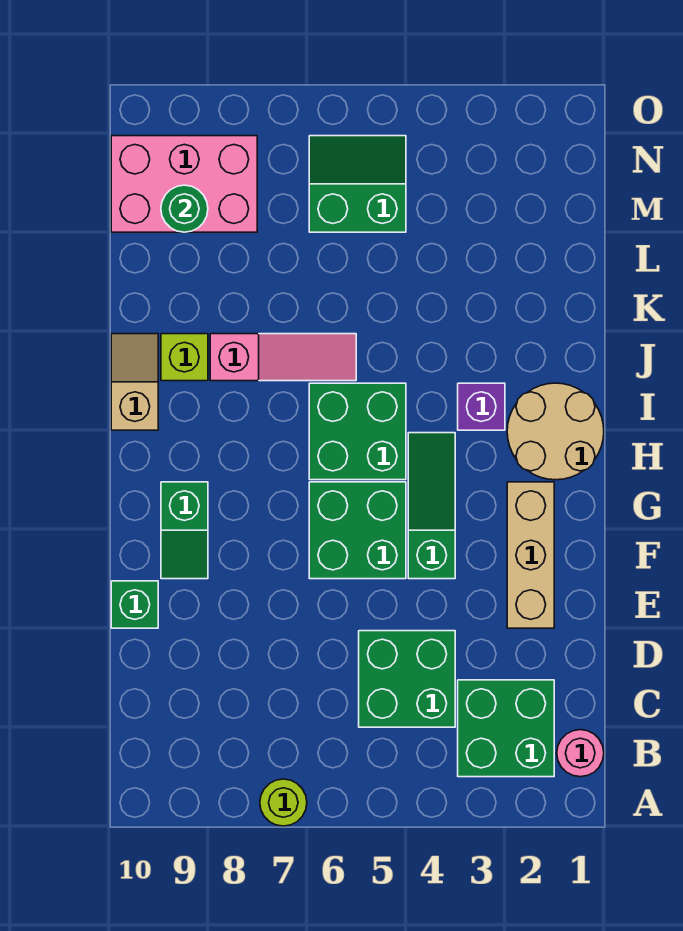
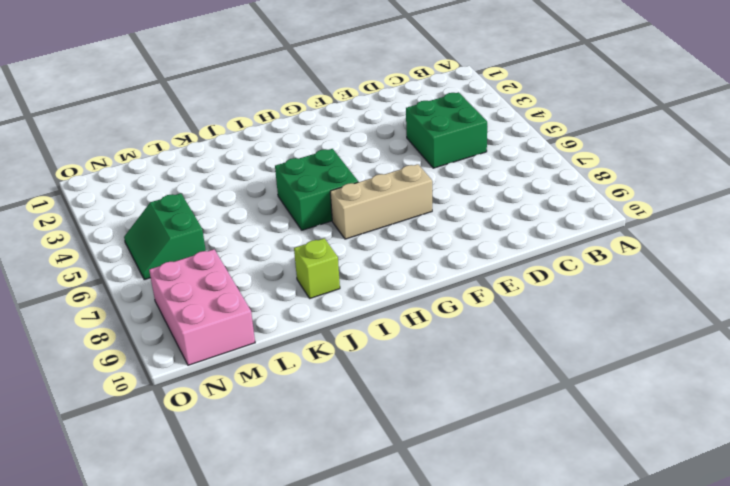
tan 1x3 brick [330,164,432,239] -> tan 1x3 brick moved to [507,482,554,628]
none -> lime 1x1 round brick [260,779,307,826]
none -> pink 1x1 round brick [557,730,604,777]
none -> green 2x2 brick [458,680,554,777]

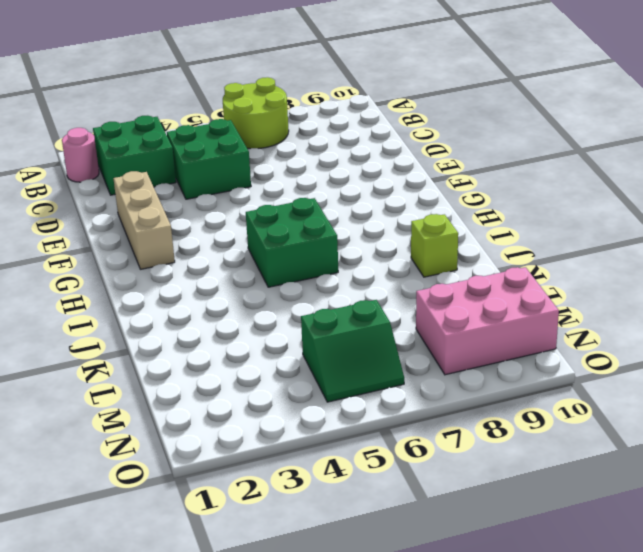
lime 2x2 round brick [223,77,289,149] -> lime 1x1 round brick [260,779,307,826]
none -> green 1x1 brick [111,581,158,628]
none -> green 1x3 slope [408,433,455,579]
none -> green 2x2 brick [309,482,406,579]

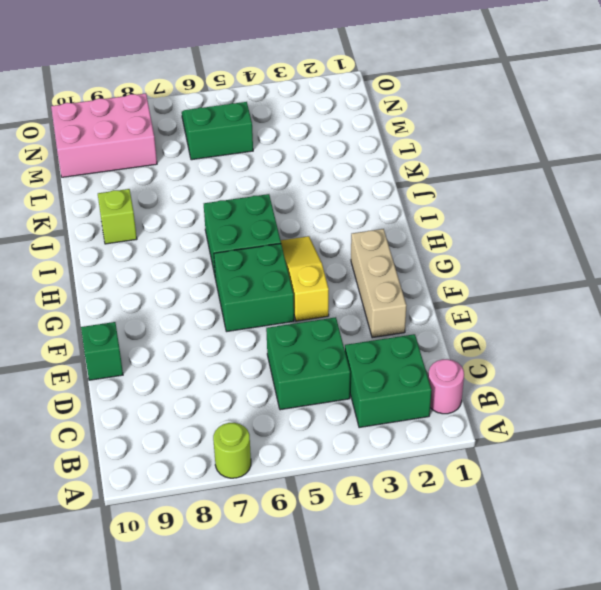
yellow 1x3 slope [281,236,329,321] -> green 1x3 slope [408,433,455,579]
none -> green 1x2 slope [161,482,208,579]
none -> tan 2x2 round brick [507,383,604,480]
none -> purple 1x1 brick [458,383,505,430]

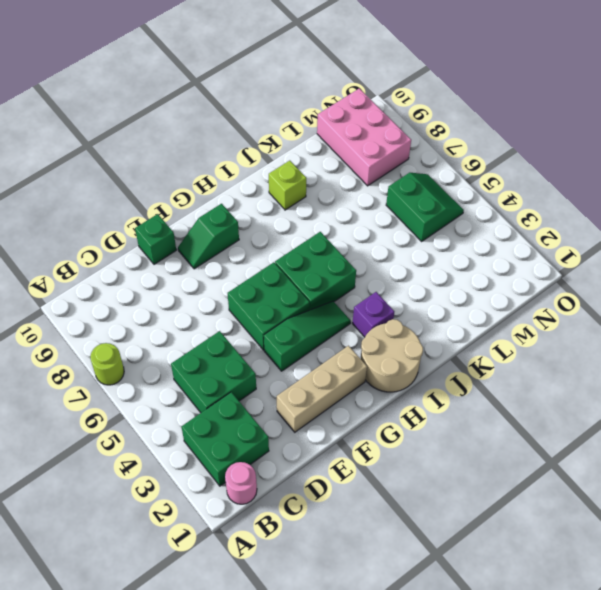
none -> tan 1x2 slope [111,334,158,430]
none -> pink 1x3 slope [210,334,356,381]
none -> green 1x1 round brick [161,185,208,232]

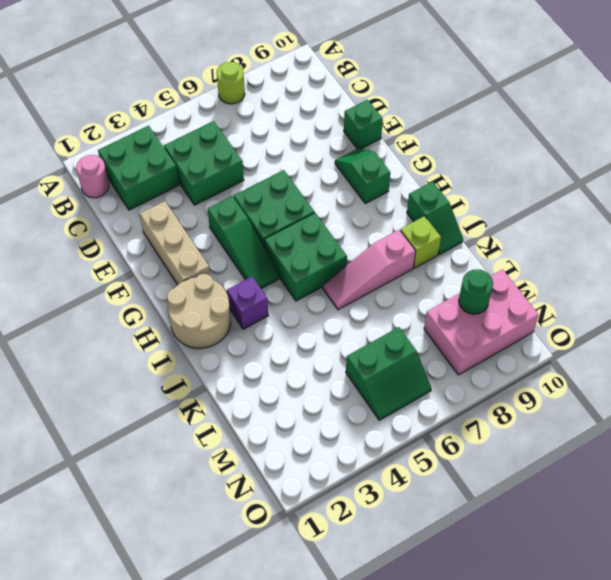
green 1x2 slope [407,181,463,255] -> tan 1x2 slope [111,334,158,430]

